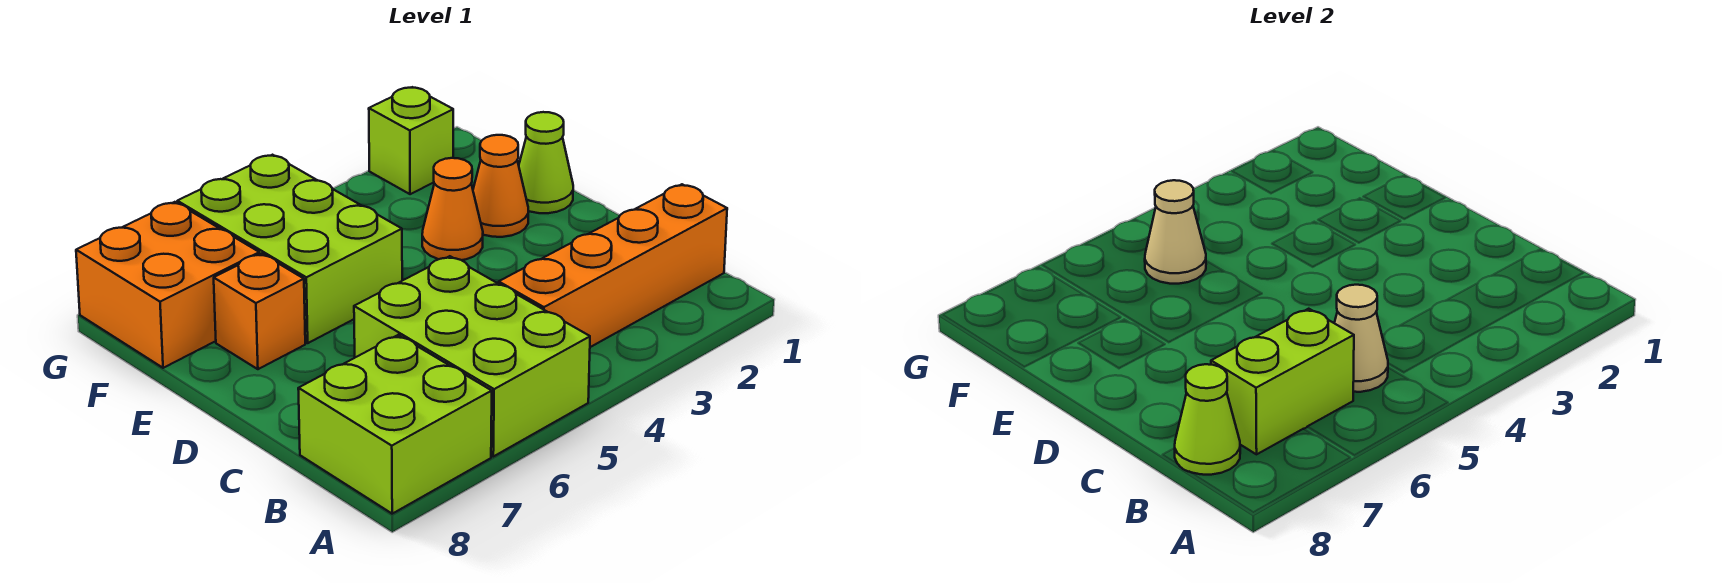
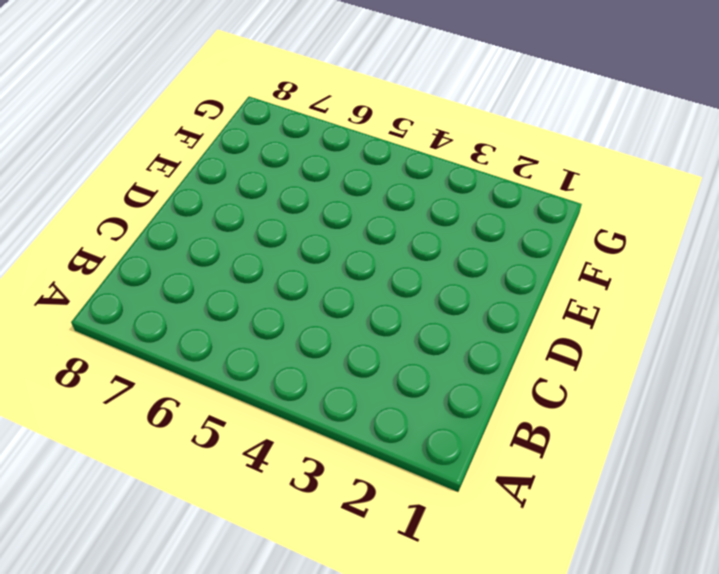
none -> lime 2x3 brick [354,256,590,456]
none -> lime 2x2 brick [298,335,492,514]
none -> orange 1x4 brick [499,184,727,347]

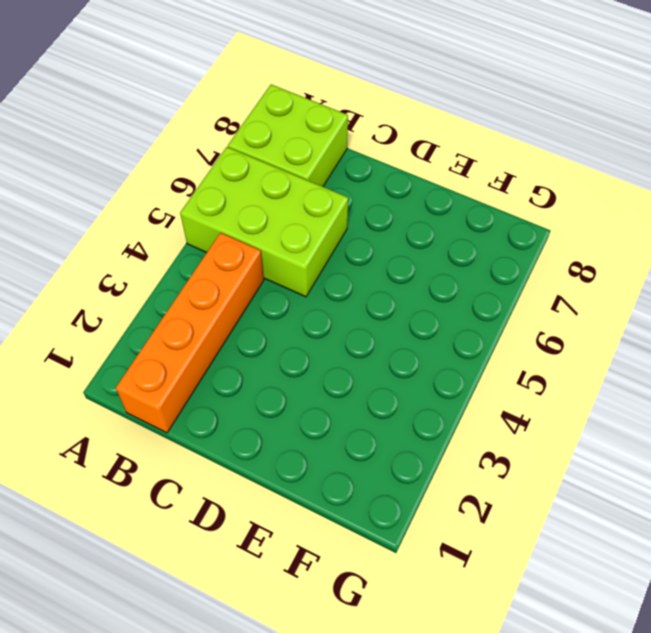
none -> lime 1x1 cone [519,112,573,213]
none -> orange 1x1 cone [473,135,528,237]
none -> orange 1x1 cone [422,158,483,260]

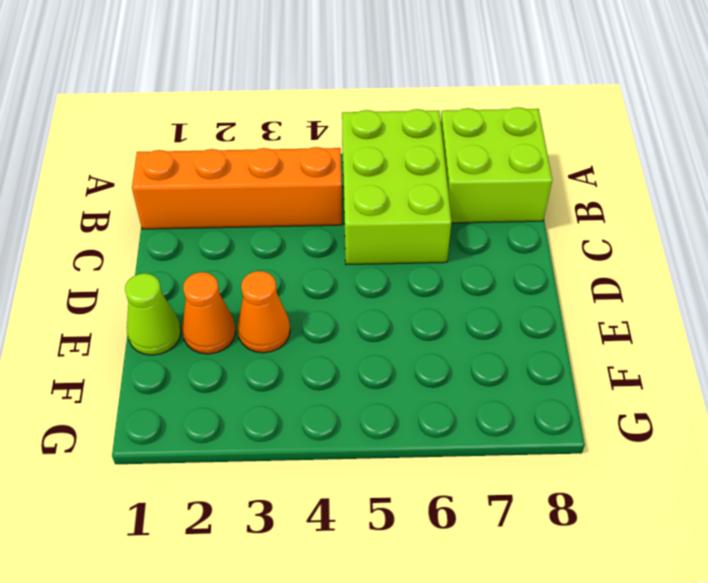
none -> lime 2x3 brick [177,155,402,343]
none -> orange 1x1 brick [214,254,305,369]
none -> orange 2x2 brick [76,202,259,368]

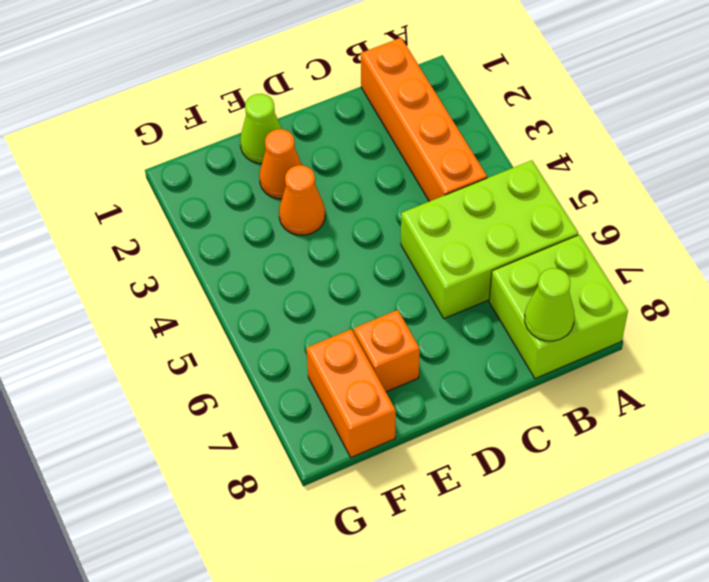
orange 1x2 brick [306,329,396,457] -> orange 2x2 brick [76,202,259,368]
none -> lime 2x3 brick [177,155,402,343]
none -> lime 1x1 brick [369,87,453,194]
none -> tan 1x1 cone [1335,285,1388,392]

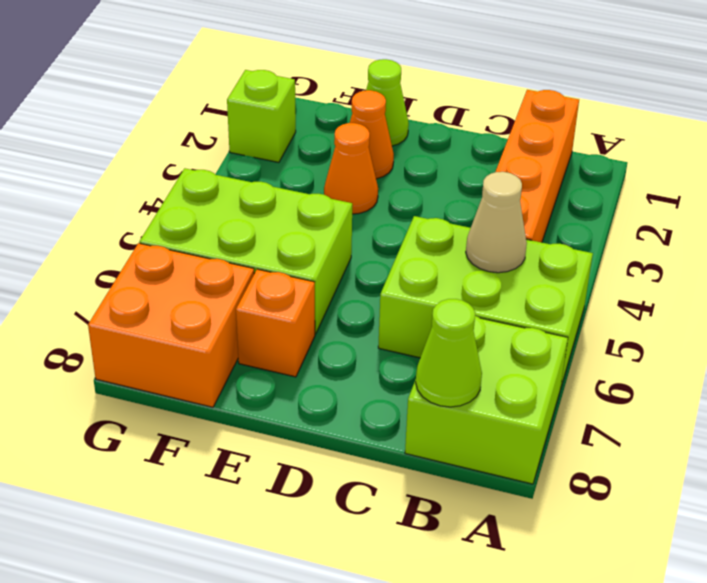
none -> lime 1x2 brick [1211,309,1354,454]
none -> tan 1x1 cone [1145,180,1206,284]

